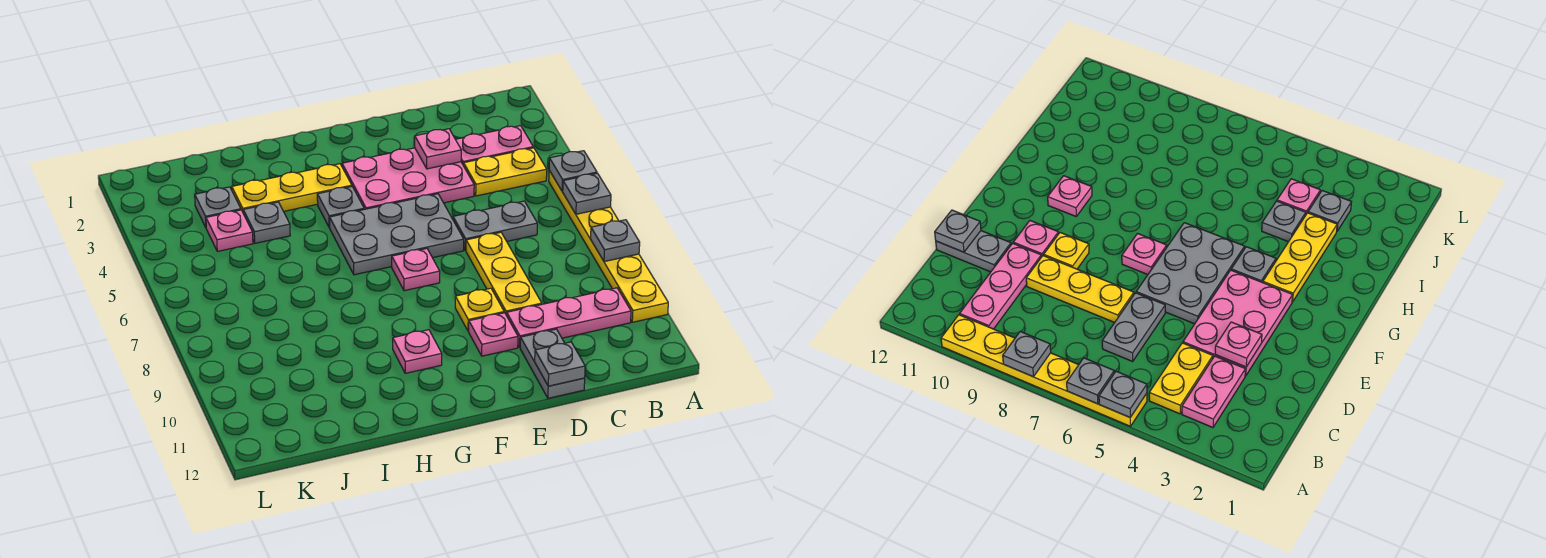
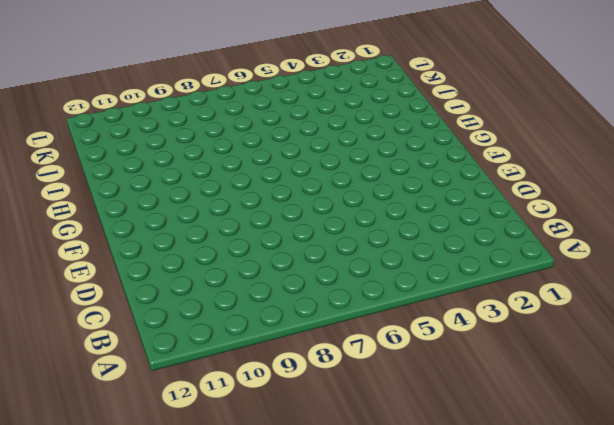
none -> yellow 1x6 plate [549,170,668,322]
none -> pink 1x2 plate [456,126,533,166]
none -> yellow 1x2 plate [464,148,547,196]

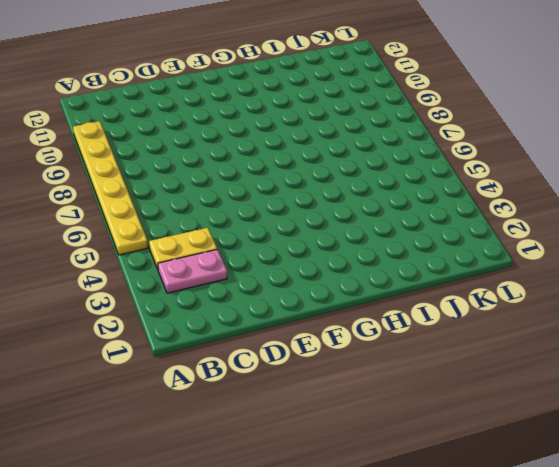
none -> pink 1x3 plate [507,288,631,347]
none -> grey 1x2 plate [453,201,537,250]
none -> pink 2x3 plate [342,148,474,209]

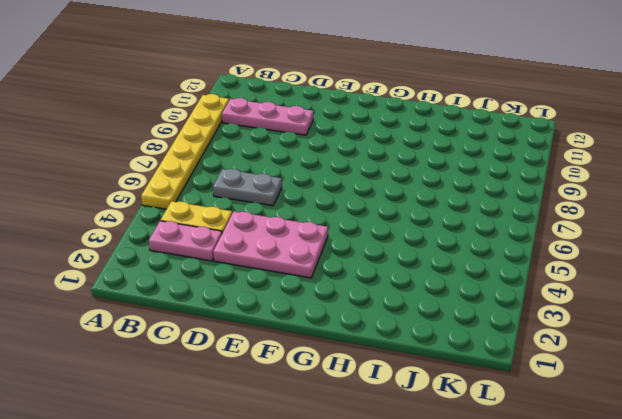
none -> yellow 1x3 plate [466,232,542,315]
none -> grey 1x2 plate [520,329,585,398]
none -> grey 2x3 plate [330,194,464,275]

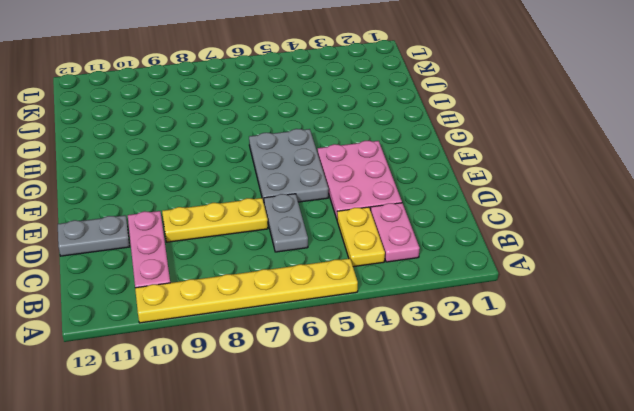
none -> yellow 1x1 plate [455,288,504,331]
none -> pink 1x1 plate [469,313,518,356]
none -> pink 1x1 plate [392,249,440,291]

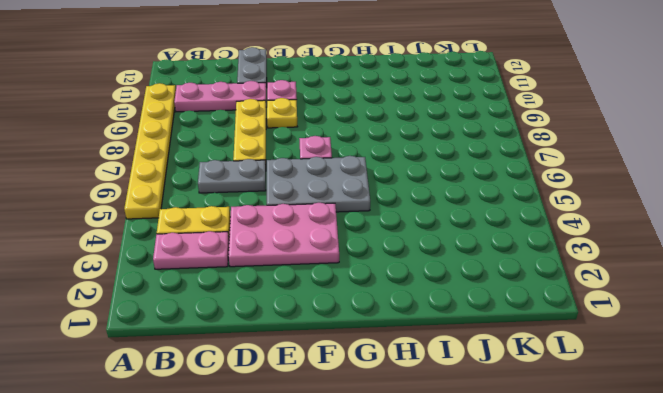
none -> yellow 1x3 plate [232,164,352,212]
none -> grey 1x1 plate [317,187,364,227]
none -> pink 1x1 plate [393,330,442,373]

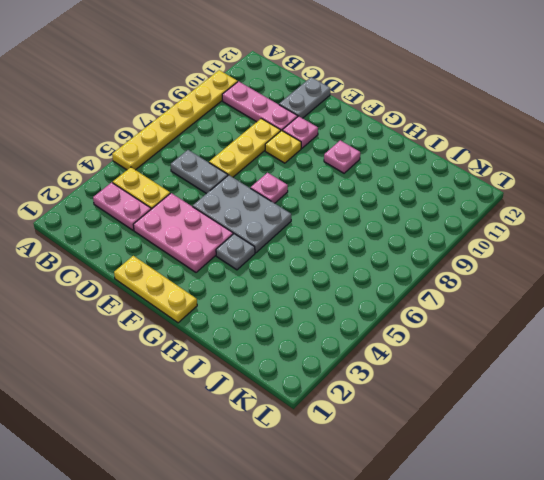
yellow 1x3 plate [114,256,197,323] -> yellow 1x3 plate moved to [232,164,352,212]
none -> grey 1x1 plate [243,202,290,243]
none -> grey 1x1 plate [195,187,241,227]
none -> pink 1x1 plate [206,210,253,251]

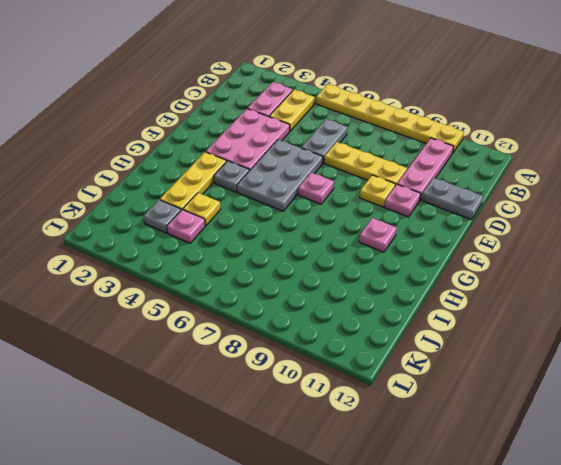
yellow 1x1 plate [183,193,221,226] -> grey 1x1 plate [243,202,290,243]
none -> grey 1x1 plate [549,151,597,191]
none -> grey 1x1 plate [563,173,611,214]
none -> grey 1x1 plate [591,220,640,262]

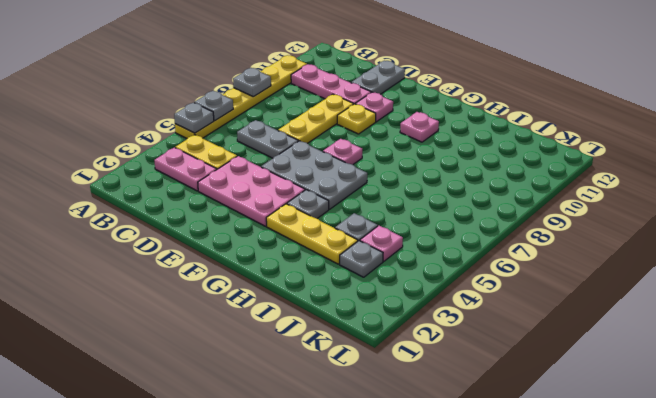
none -> pink 1x1 plate [415,129,461,169]
none -> grey 1x1 plate [535,342,585,386]

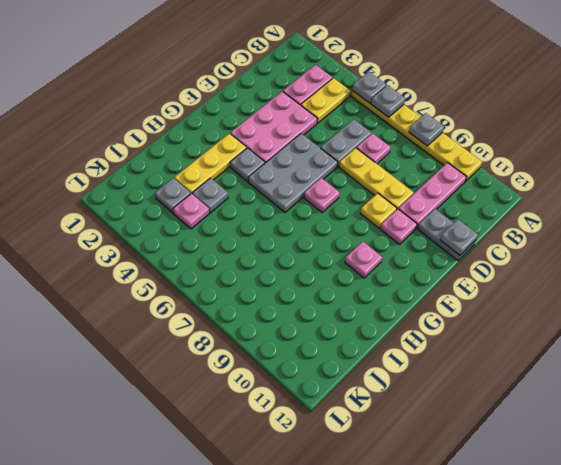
pink 1x1 plate [357,133,391,164] -> pink 1x1 plate moved to [415,129,461,169]

